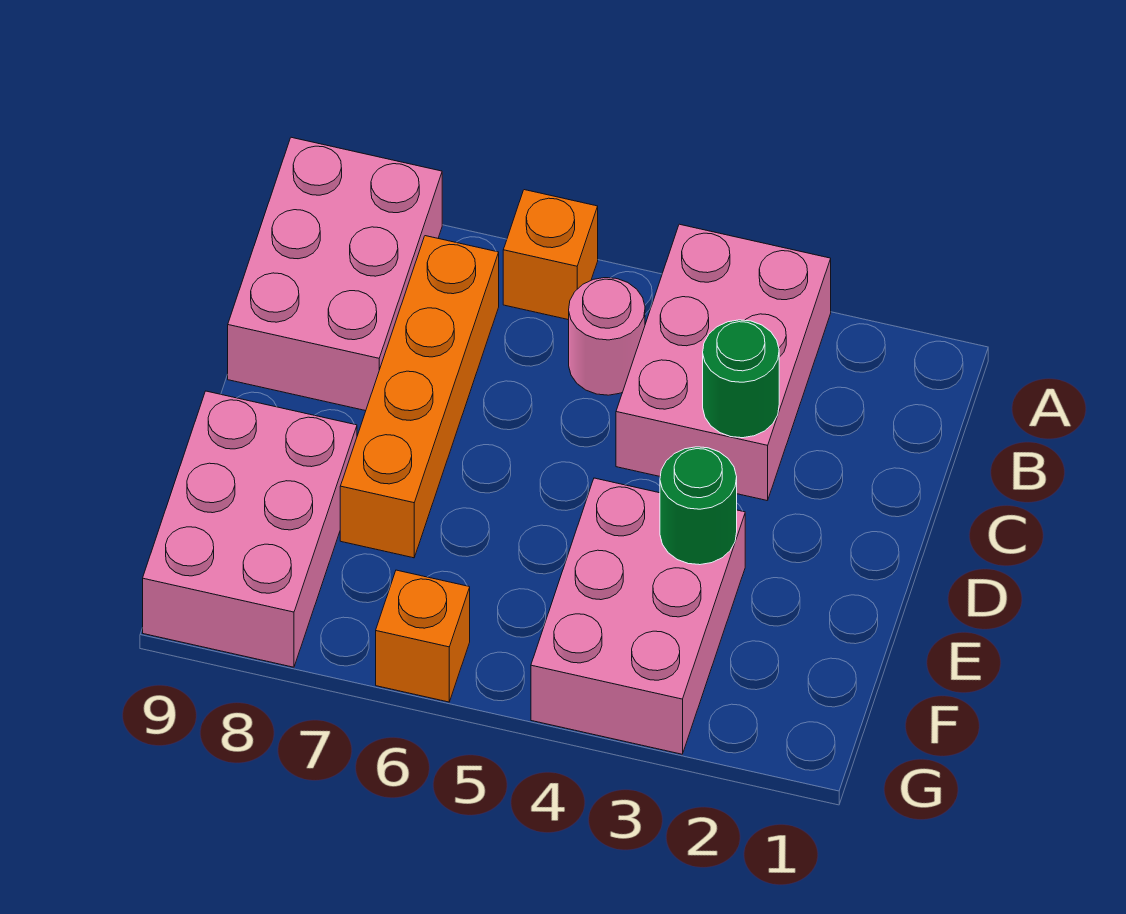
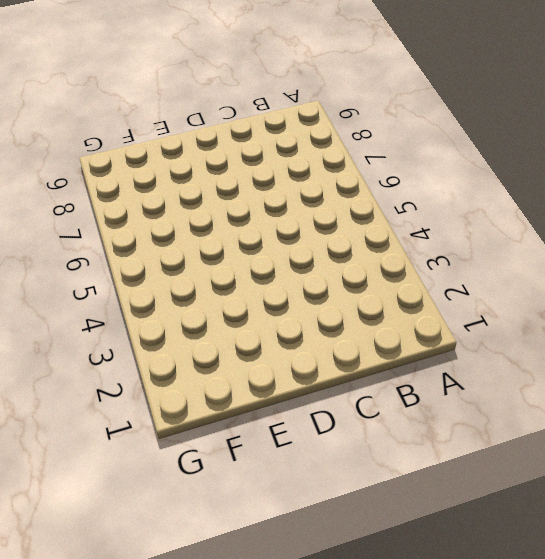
none -> pink 2x3 brick [616,224,831,501]
none -> orange 1x1 brick [503,190,598,320]

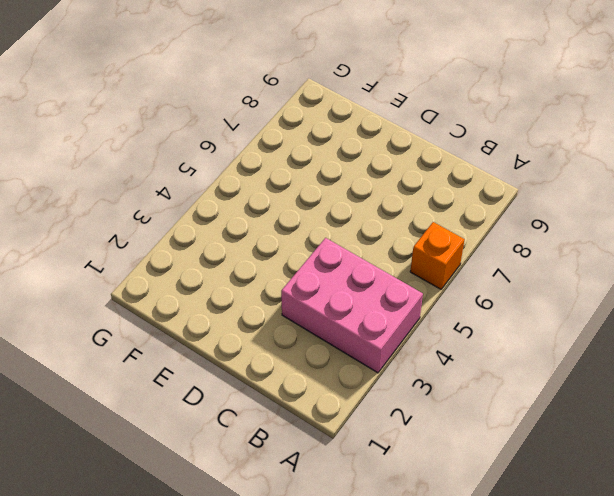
none -> pink 2x3 brick [228,137,442,411]
none -> pink 1x1 round brick [569,278,645,395]

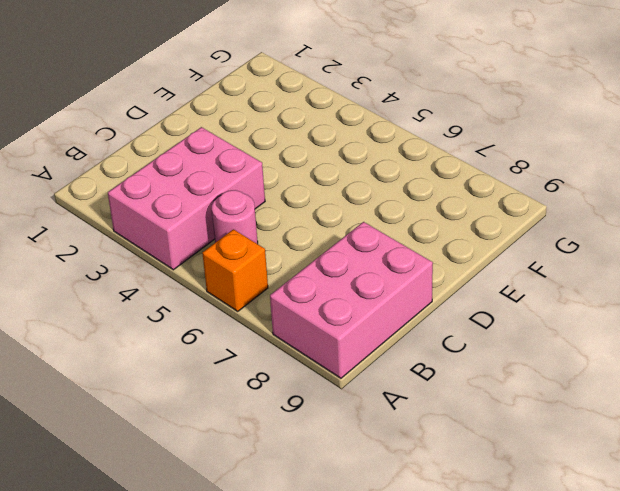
none -> orange 1x4 brick [340,236,499,558]
none -> pink 2x3 brick [531,478,745,754]

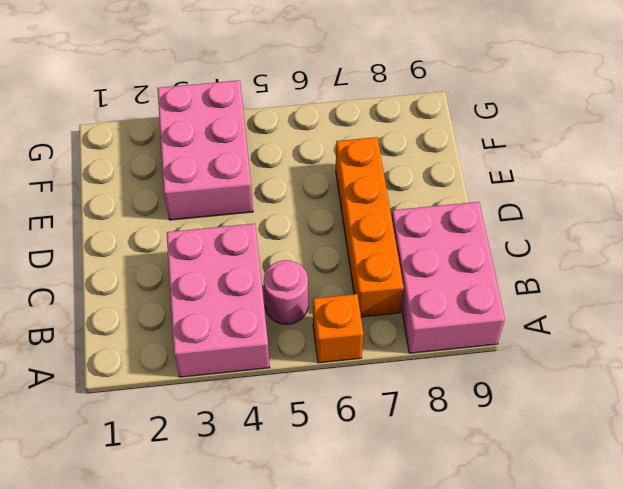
none -> pink 2x3 brick [143,391,357,667]
none -> orange 1x1 brick [376,570,470,702]

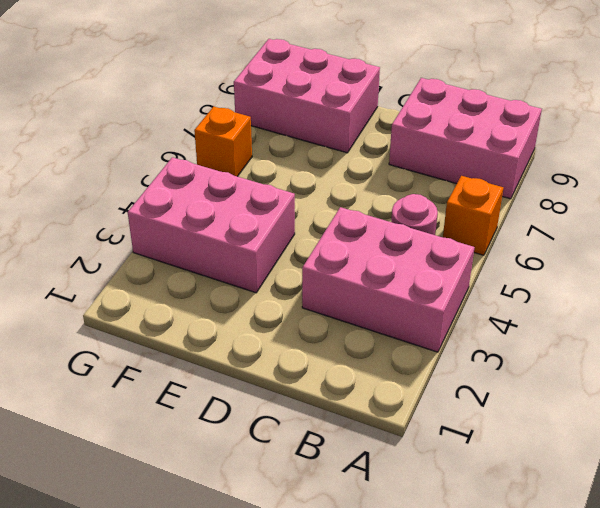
none -> orange 1x4 brick [340,236,499,558]
none -> green 1x1 round brick [703,320,779,438]

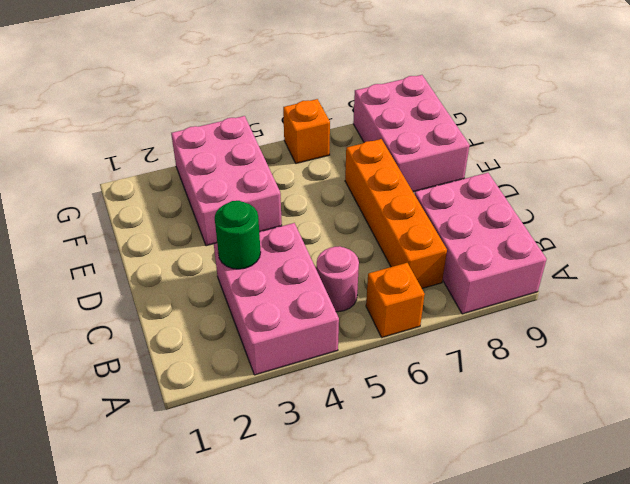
none -> green 1x1 round brick [660,447,737,565]

